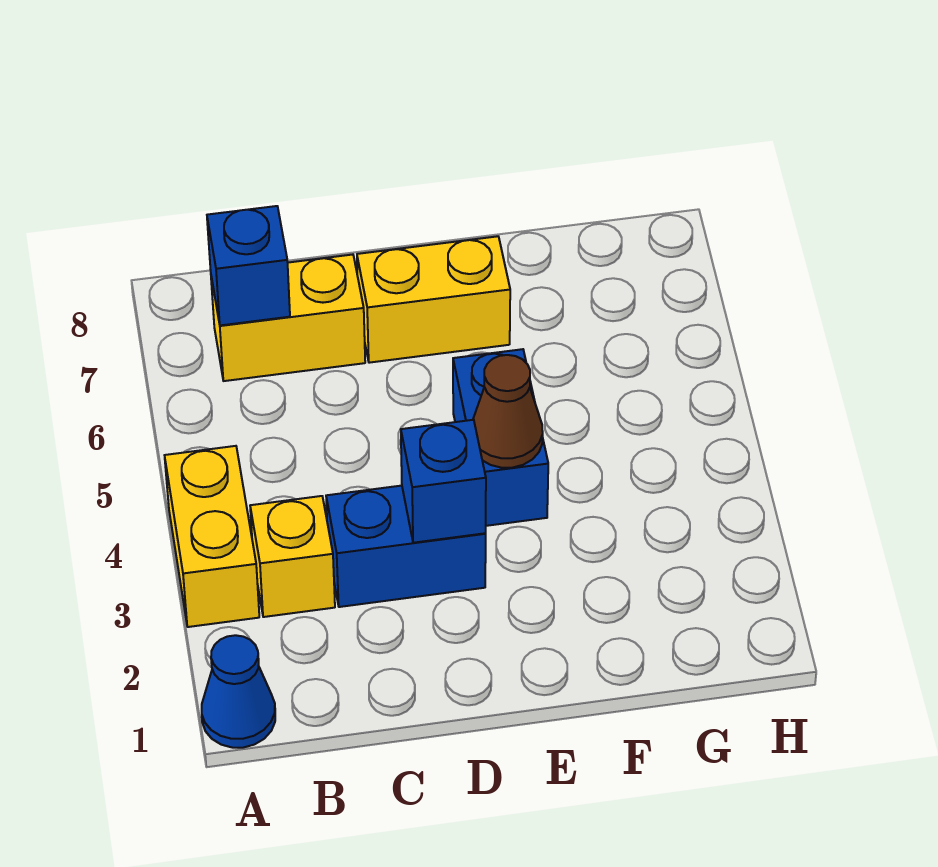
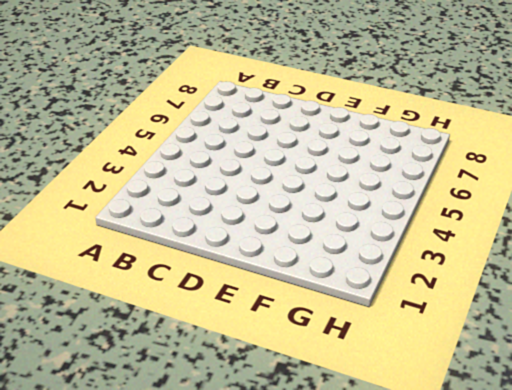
none -> blue 1x1 cone [202,635,275,748]
none -> yellow 1x2 brick [165,446,259,627]

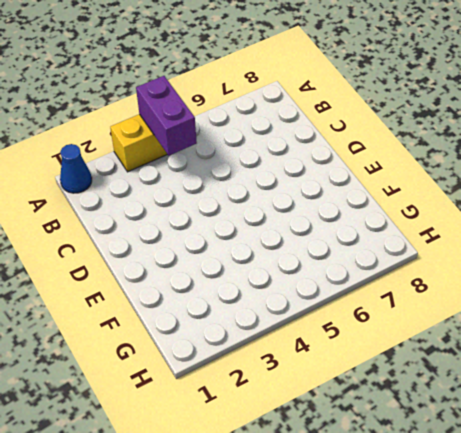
purple 1x2 brick [136,76,197,155] -> none
none -> yellow 1x1 brick [250,496,335,617]
none -> yellow 1x2 brick [211,255,365,381]

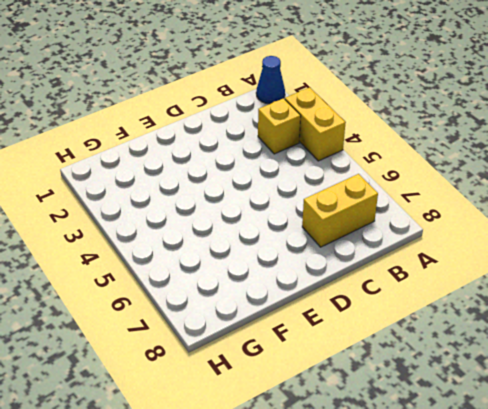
none -> blue 1x2 brick [326,486,486,607]
none -> yellow 1x2 brick [357,236,510,363]

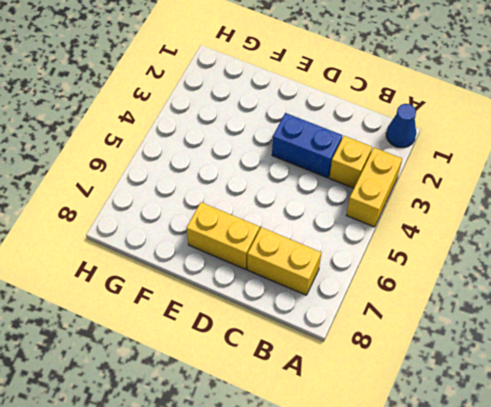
none -> blue 1x2 brick [453,349,548,526]
none -> blue 1x1 brick [207,206,290,325]

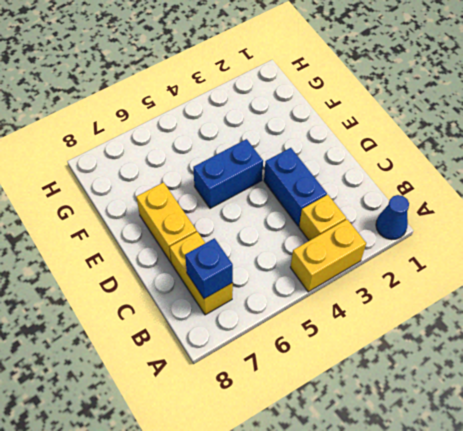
none -> blue 1x1 brick [401,420,486,543]
none -> brown 1x1 cone [473,355,543,468]

